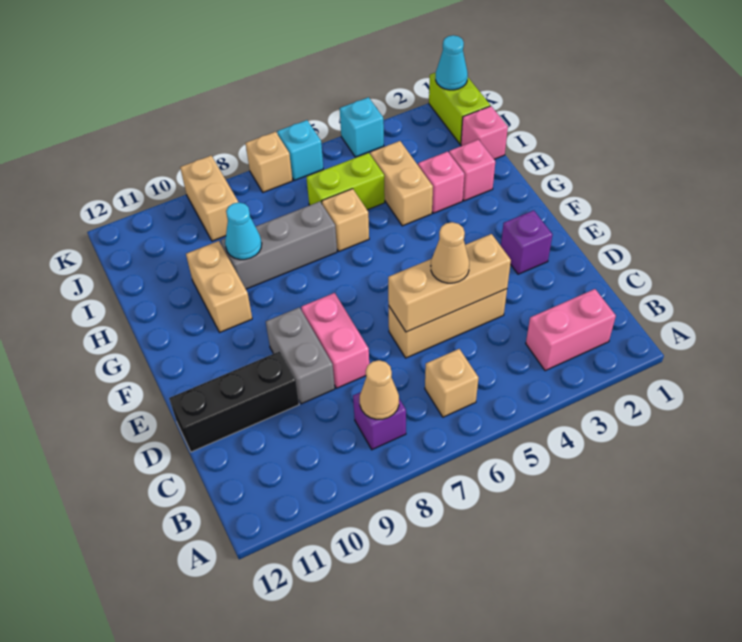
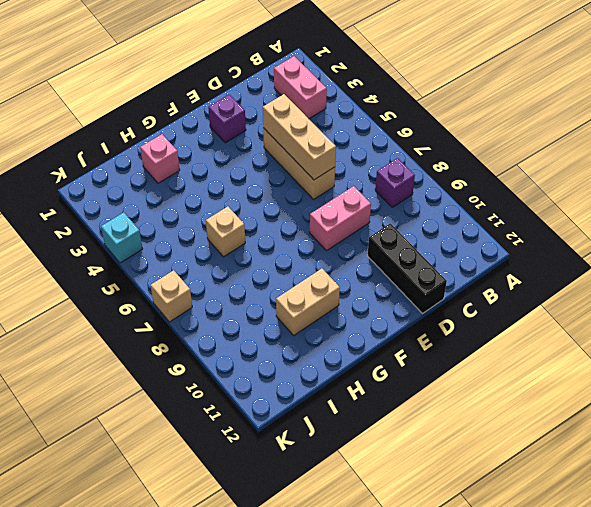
none -> tan 1x1 brick [425,349,478,417]
none -> grey 1x2 brick [266,307,335,404]
none -> pink 1x1 brick [418,151,464,213]

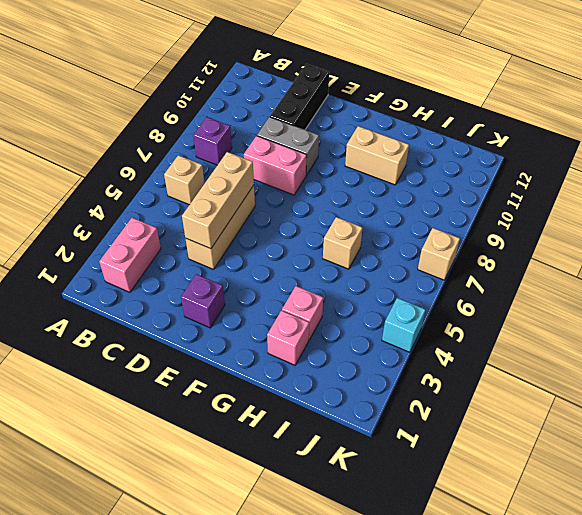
none -> tan 1x2 brick [370,141,433,226]
none -> grey 1x3 brick [221,202,337,289]
none -> pink 1x1 brick [461,106,508,159]

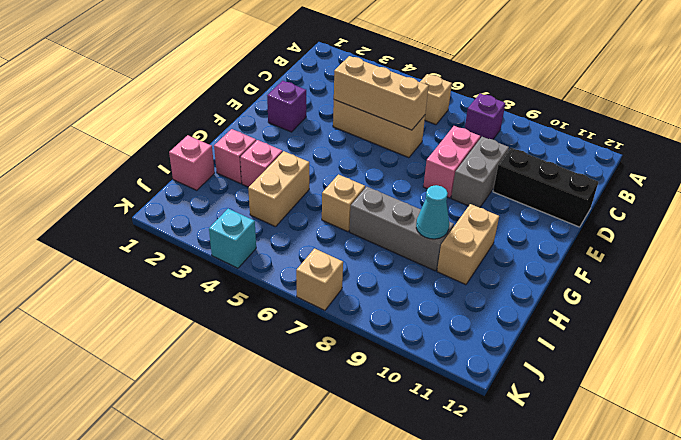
none -> pink 1x2 brick [526,289,616,371]
none -> lime 1x2 brick [307,153,385,210]
none -> lime 1x2 brick [429,73,490,144]

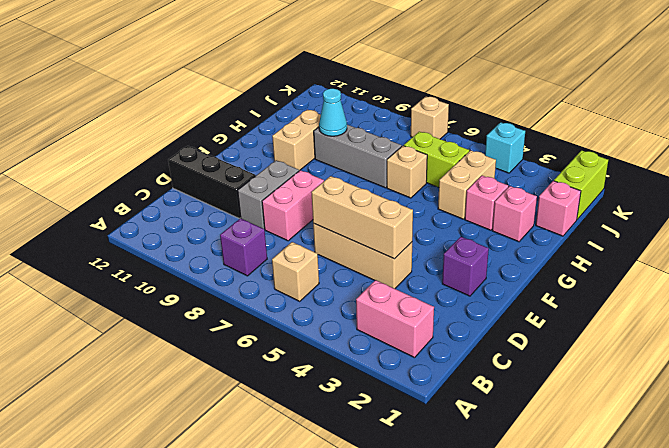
none -> tan 1x2 brick [180,156,238,241]
none -> cyan 1x1 brick [277,120,323,181]
none -> tan 1x1 cone [360,360,399,419]

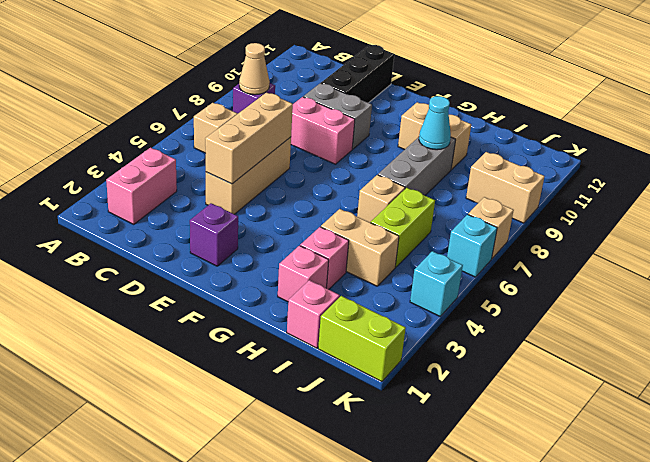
none -> cyan 1x1 cone [436,35,468,90]
none -> tan 1x1 cone [431,222,469,283]

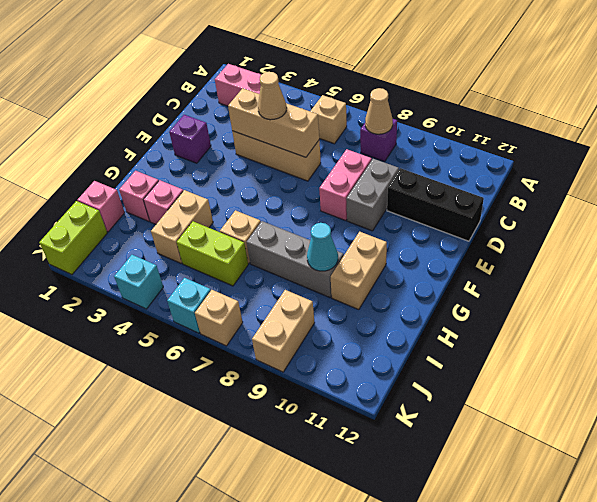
none -> cyan 1x1 cone [436,35,468,90]

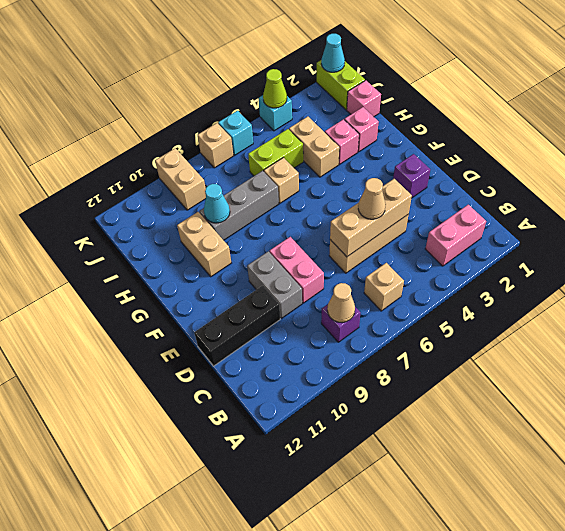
lime 1x1 cone [263,69,287,108] -> none

